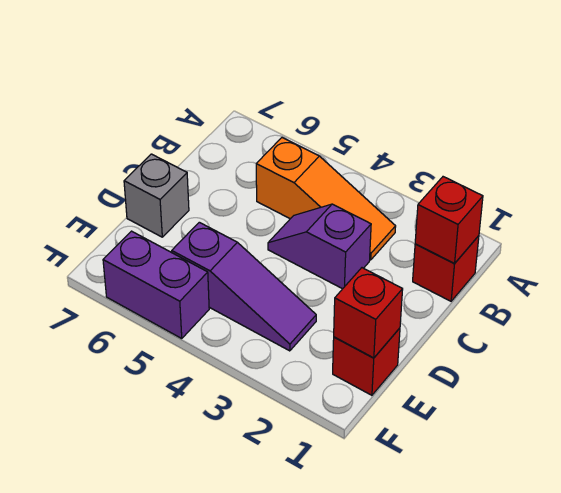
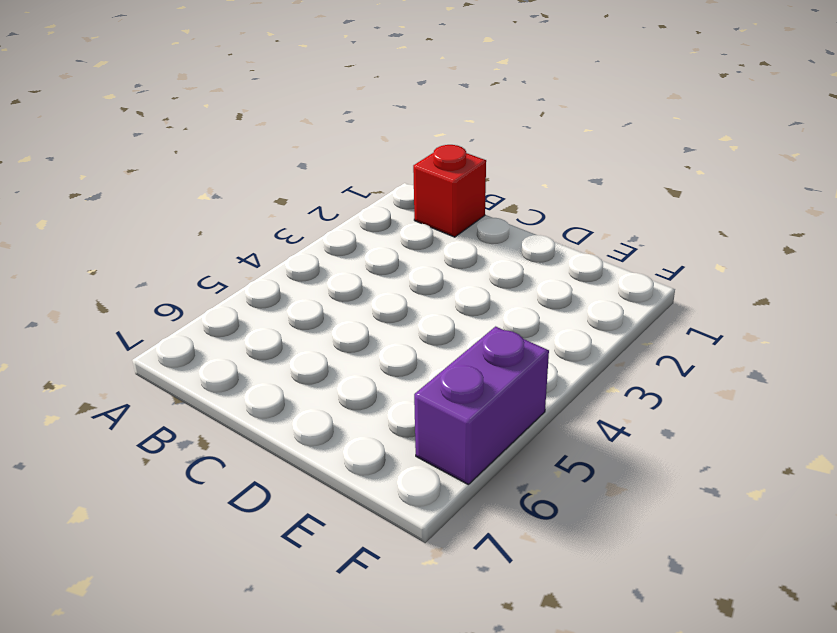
none -> orange 1x3 slope [256,138,396,260]
none -> purple 1x2 slope [268,204,371,289]

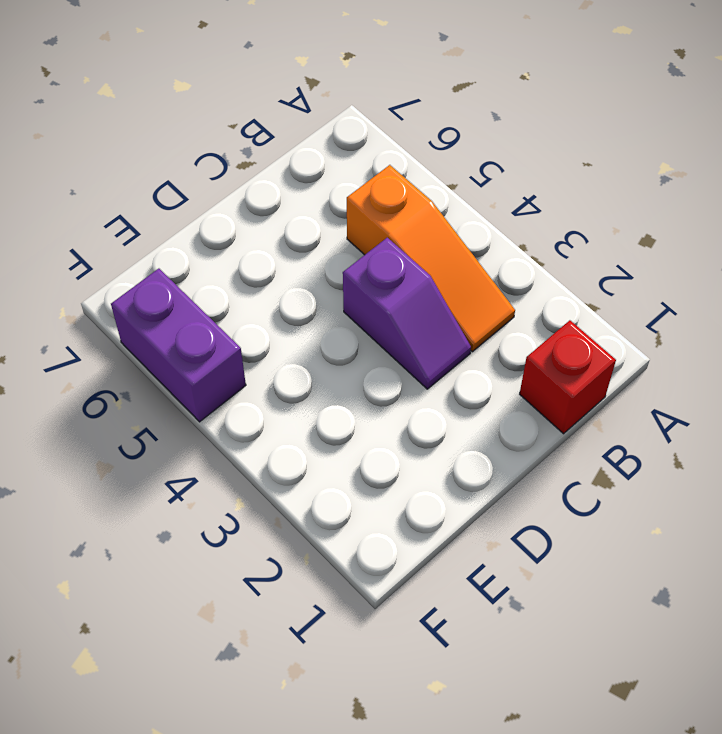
purple 1x2 slope [343,238,471,389] -> purple 1x2 slope turned to [268,204,371,289]
none -> grey 1x1 brick [124,154,189,237]
none -> red 1x1 brick [333,328,400,395]

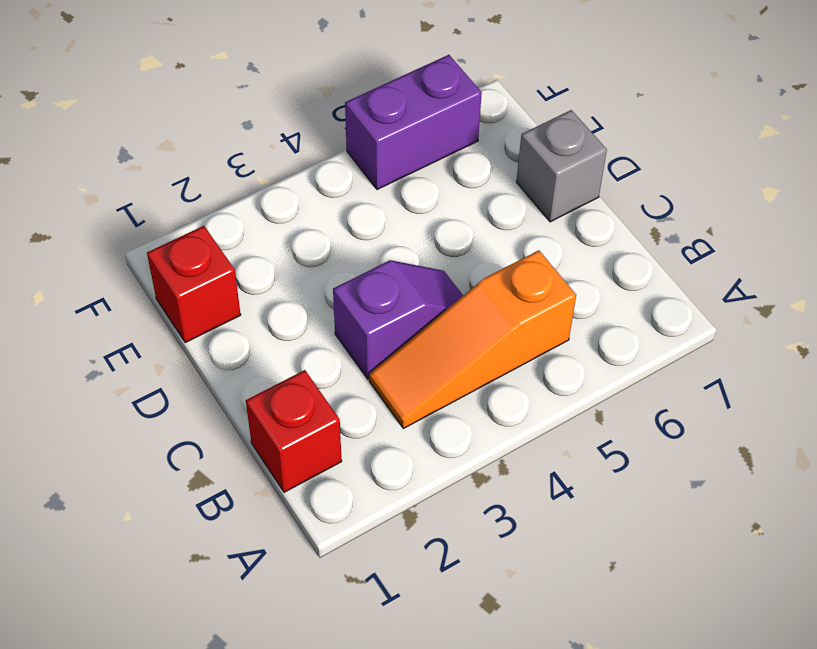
none -> purple 1x3 slope [172,222,316,351]
none -> red 1x1 brick [415,177,483,263]

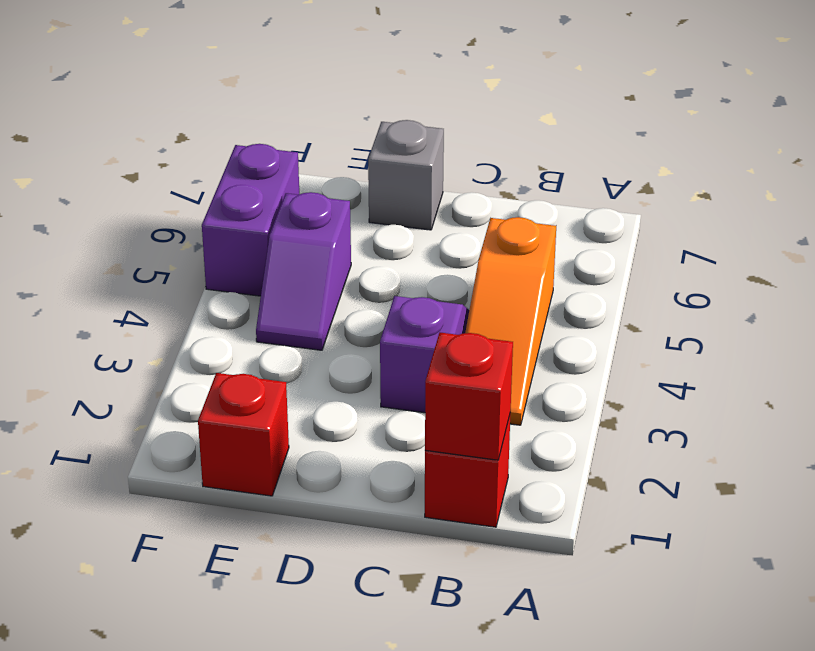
purple 1x2 slope [256,192,351,350] -> purple 1x3 slope [172,222,316,351]
none -> red 1x1 brick [334,268,403,358]

